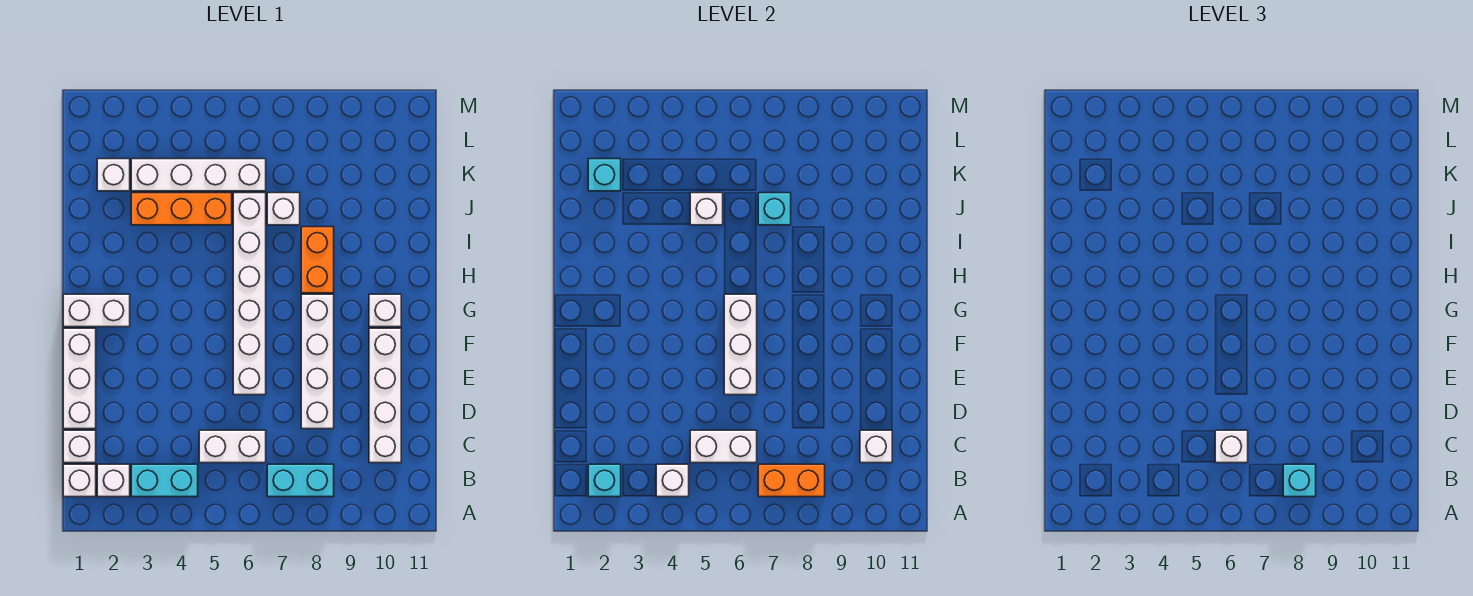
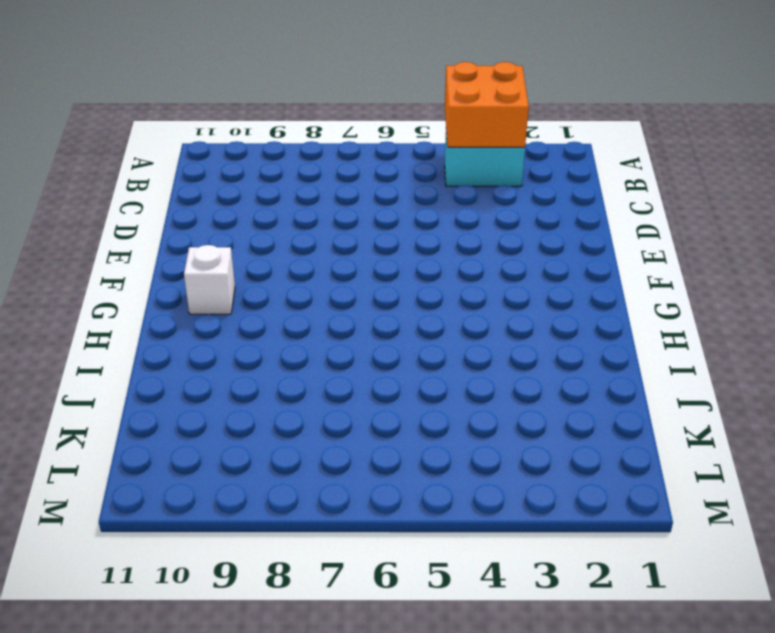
orange 2x2 brick [445,62,529,147] -> white 1x1 brick [656,464,689,497]
none -> white 1x1 brick [63,464,96,497]
none -> white 1x1 brick [97,464,130,497]
none -> cyan 1x2 brick [267,464,334,497]

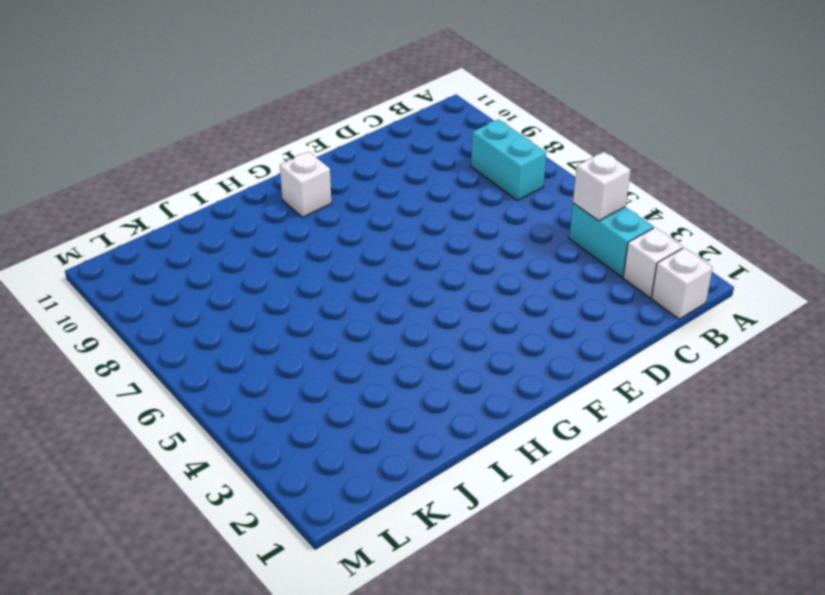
none -> white 1x1 brick [63,430,96,463]
none -> white 1x2 brick [199,430,266,463]
none -> white 1x4 brick [369,328,401,463]

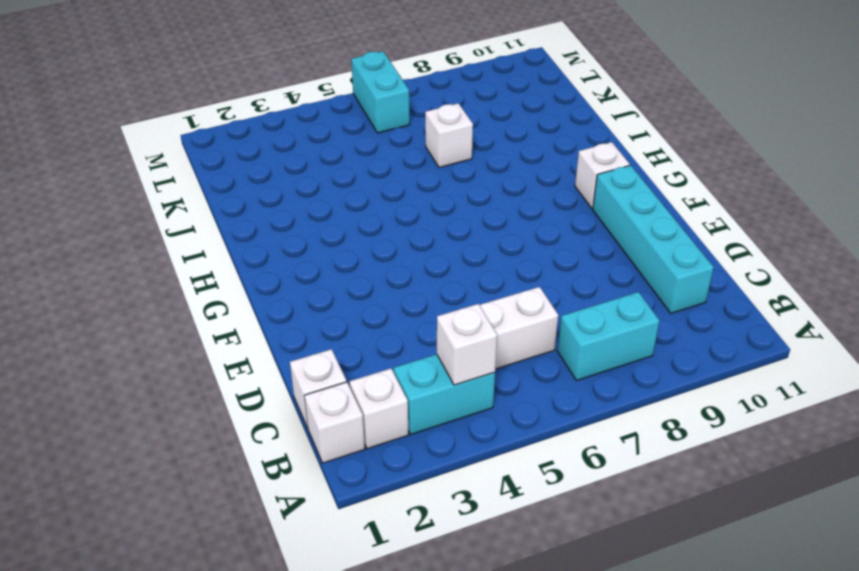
cyan 1x4 brick [593,165,714,313] -> white 1x4 brick [369,328,401,463]
cyan 1x2 brick [351,51,410,133] -> none
none -> white 1x3 brick [63,328,96,429]
none -> white 1x4 brick [301,294,334,429]
none -> white 1x6 brick [233,193,266,395]

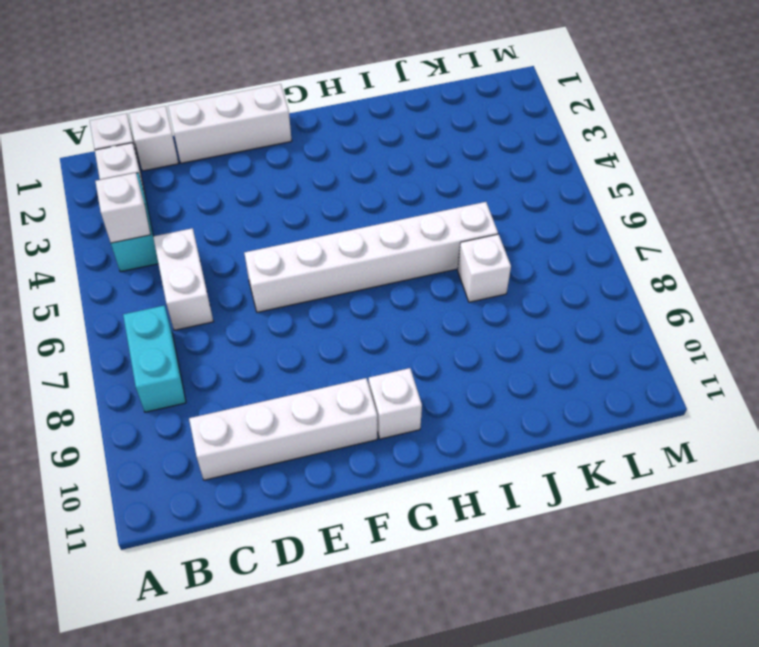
none -> white 1x4 brick [301,294,334,429]
none -> white 1x2 brick [63,294,130,327]
none -> orange 1x2 brick [301,227,334,293]

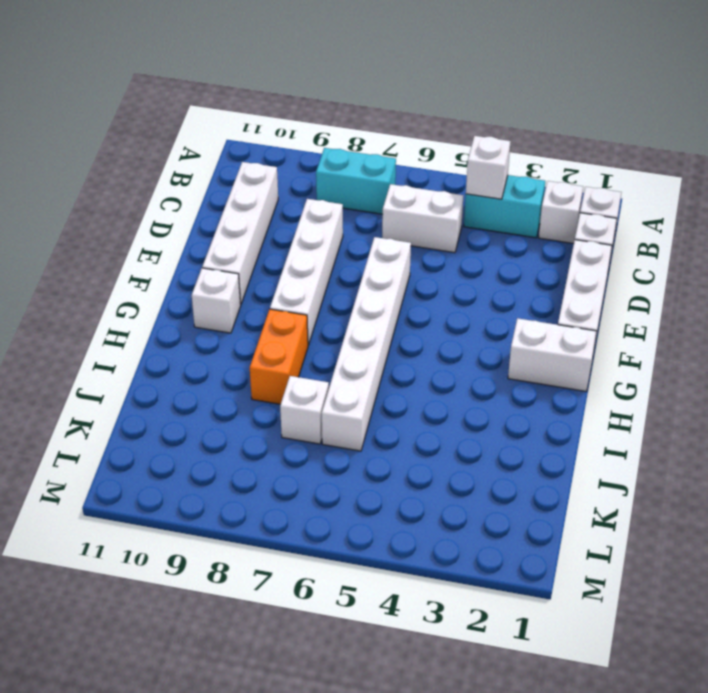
none -> orange 1x3 brick [131,193,232,225]
none -> white 1x1 brick [97,159,130,191]
none -> white 1x4 brick [131,159,266,191]

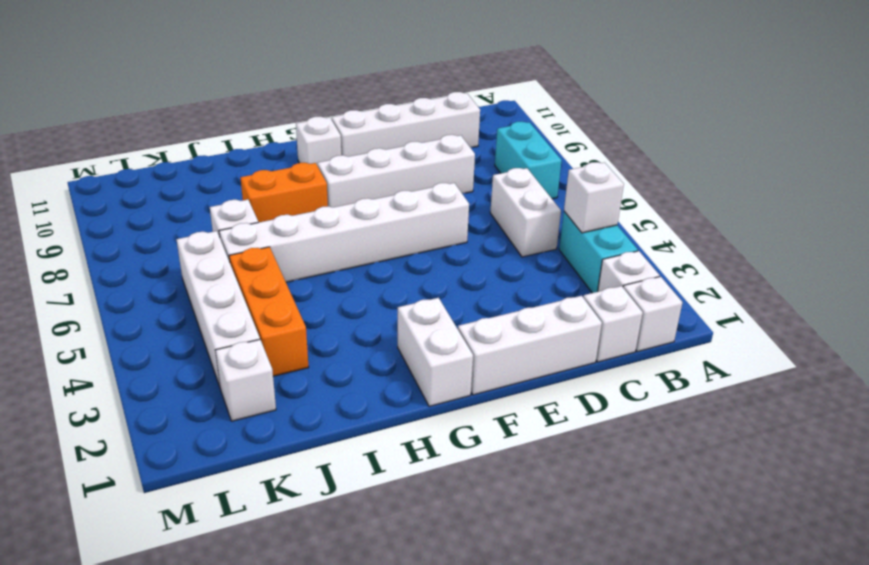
none -> cyan 1x1 brick [588,464,621,497]
none -> orange 1x2 brick [758,464,825,497]
none -> white 1x2 brick [690,430,757,463]

